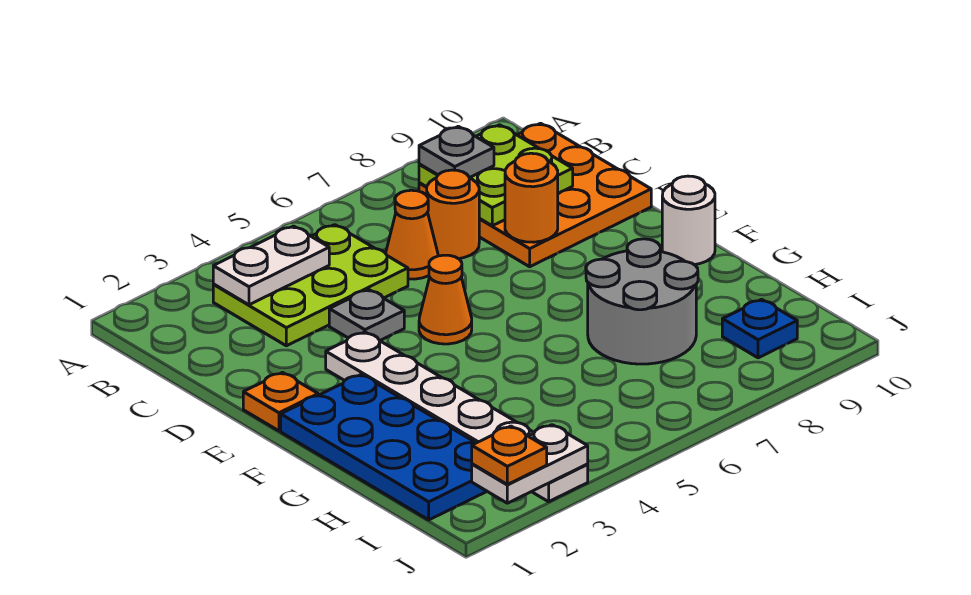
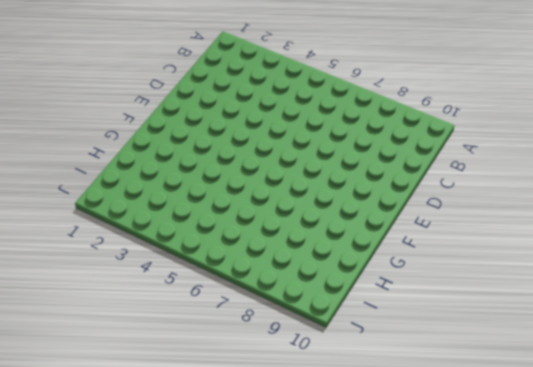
none -> lime 2x3 plate [213,225,408,346]
none -> orange 3x3 plate [419,123,651,267]
none -> orange 1x1 cone [386,190,438,279]

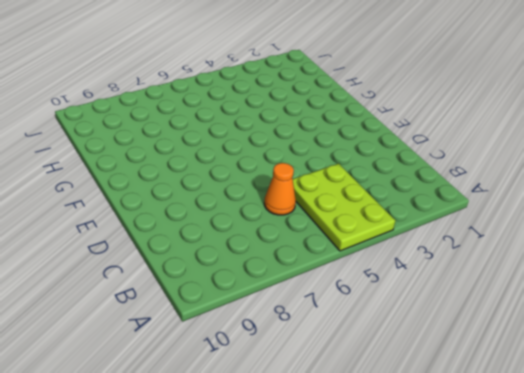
lime 2x3 plate [293,164,395,251] -> lime 2x3 plate turned to [213,225,408,346]
none -> orange 3x3 plate [419,123,651,267]
none -> orange 1x1 round brick [427,170,479,259]
none -> grey 1x1 plate [329,289,404,341]

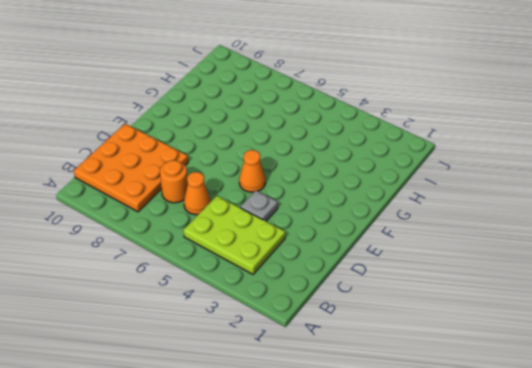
none -> orange 1x1 plate [243,373,318,431]
none -> white 1x6 plate [326,332,588,502]
none -> blue 2x4 plate [281,375,487,520]

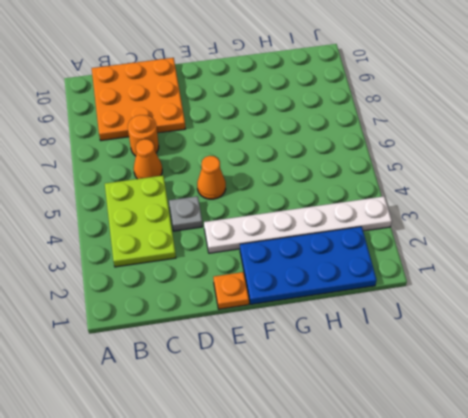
none -> white 1x1 round brick [662,176,715,265]
none -> grey 2x2 round brick [586,239,698,364]
none -> blue 1x1 plate [722,299,797,358]

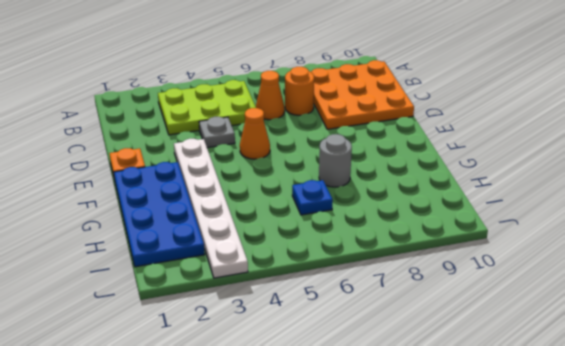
grey 1x1 round brick [319,134,352,187] -> grey 2x2 round brick [586,239,698,364]
blue 1x1 plate [292,180,333,215] -> blue 1x1 plate moved to [722,299,797,358]
none -> white 1x1 round brick [662,176,715,265]
none -> white 1x2 plate [213,226,329,305]
none -> lime 2x2 plate [419,125,573,226]

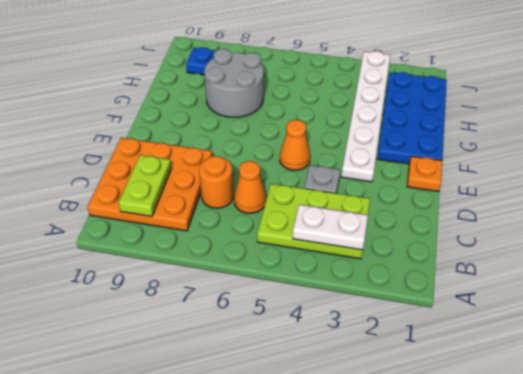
lime 1x2 plate [119,155,172,217] -> lime 2x2 plate [419,125,573,226]
none -> white 1x1 round brick [662,176,715,265]
none -> orange 1x1 round brick [505,153,558,242]
none -> white 1x2 plate [472,425,588,503]

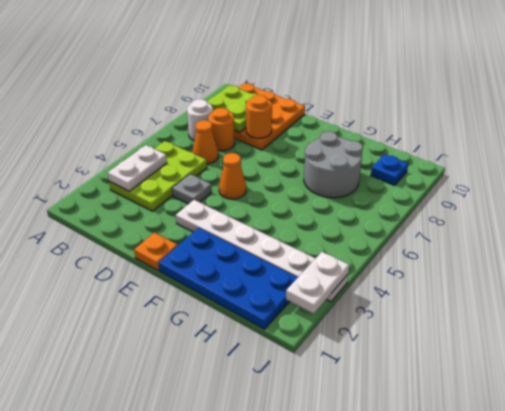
white 1x1 round brick [187,99,213,141] -> white 1x1 round brick moved to [662,176,715,265]
none -> grey 1x1 plate [419,126,494,178]
none -> orange 1x1 plate [472,426,547,484]

